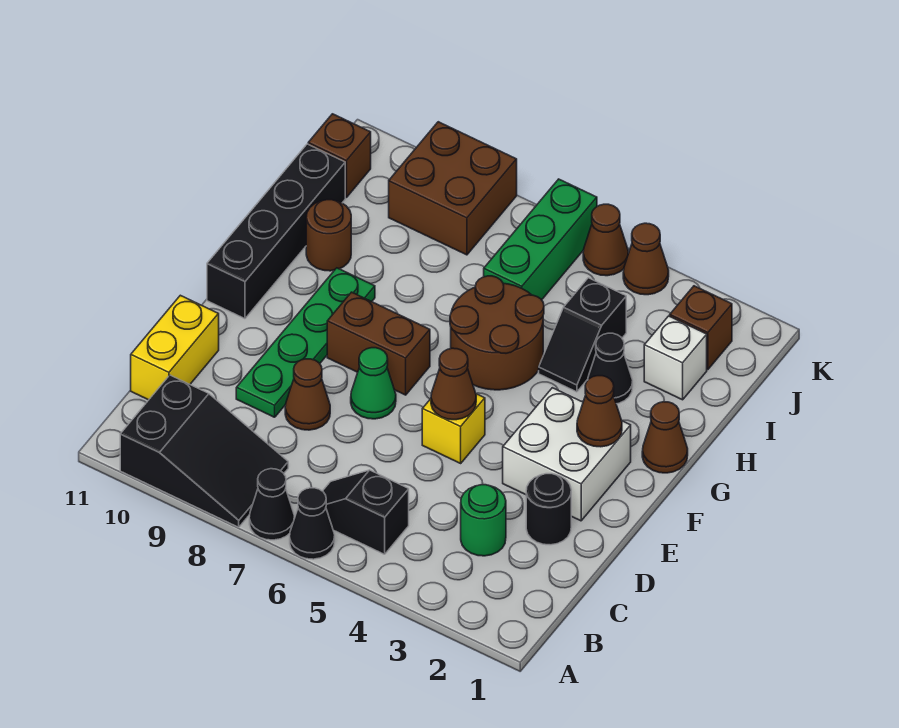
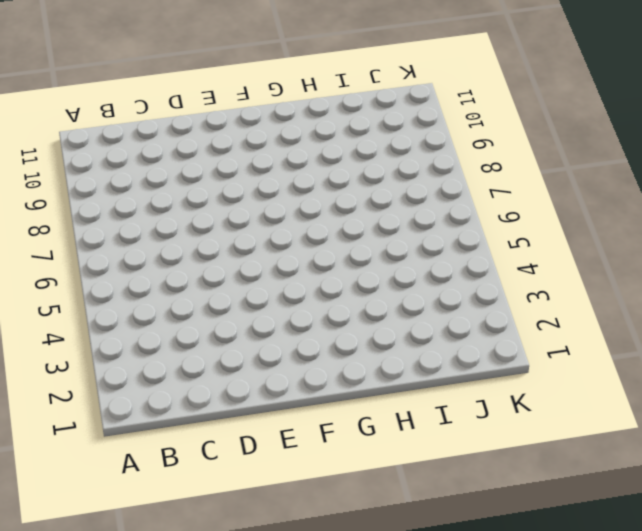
none -> black 1x1 cone [290,488,335,559]
none -> black 1x1 cone [249,469,294,540]
none -> black 2x3 slope [120,375,288,527]

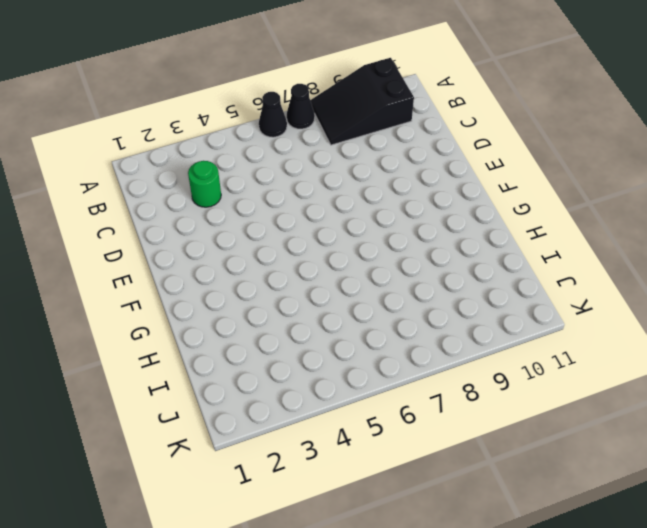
none -> black 1x2 slope [323,470,409,554]
none -> yellow 1x2 brick [131,295,219,400]
none -> black 1x1 round brick [526,474,571,545]

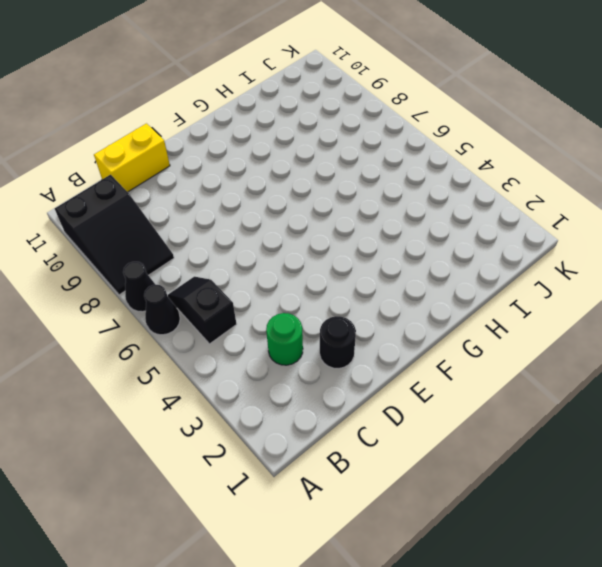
none -> brown 1x1 cone [285,359,330,430]
none -> green 1x4 plate [236,268,375,417]
none -> white 2x2 brick [503,388,631,521]

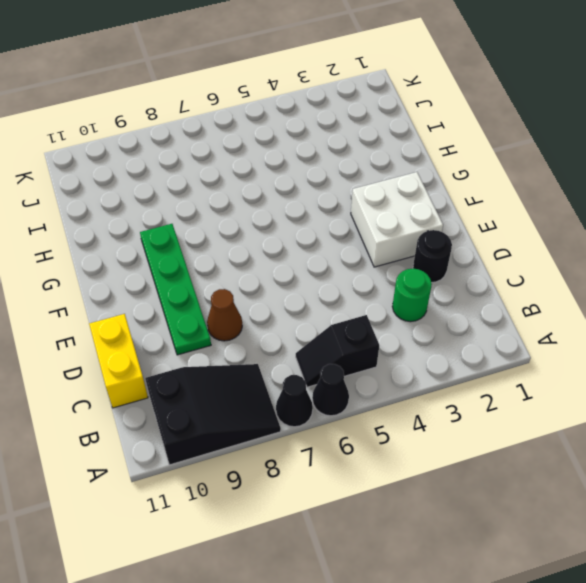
none -> yellow 1x1 brick [422,394,485,463]
none -> green 1x1 cone [351,348,396,419]
none -> brown 1x2 brick [327,292,430,395]

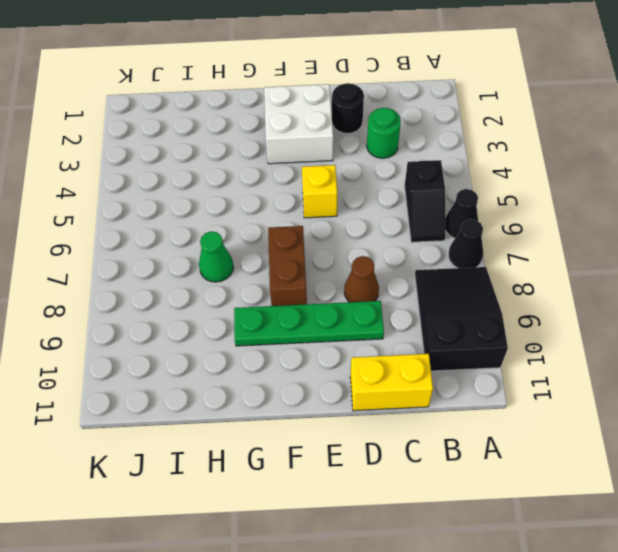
green 1x1 cone [199,231,233,282] -> green 1x1 cone moved to [351,348,396,419]
none -> black 1x4 brick [207,144,345,319]
none -> brown 1x1 cone [642,402,688,473]
none -> brown 2x2 round brick [450,276,544,390]

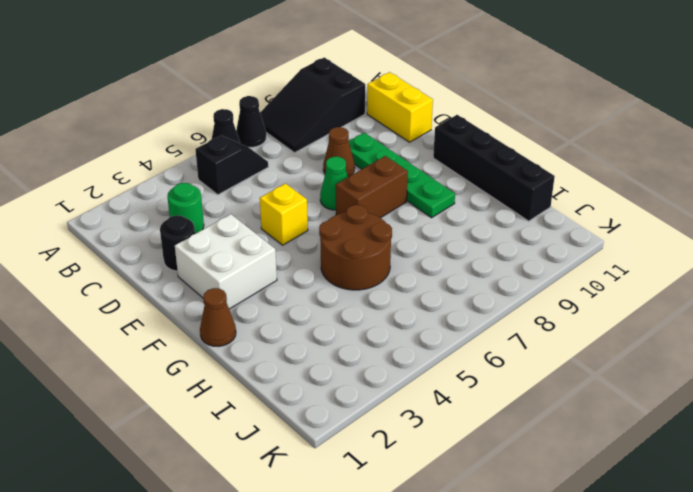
none -> black 1x1 cone [588,333,633,404]
none -> black 1x2 slope [539,278,626,392]
none -> brown 1x1 round brick [306,200,351,271]

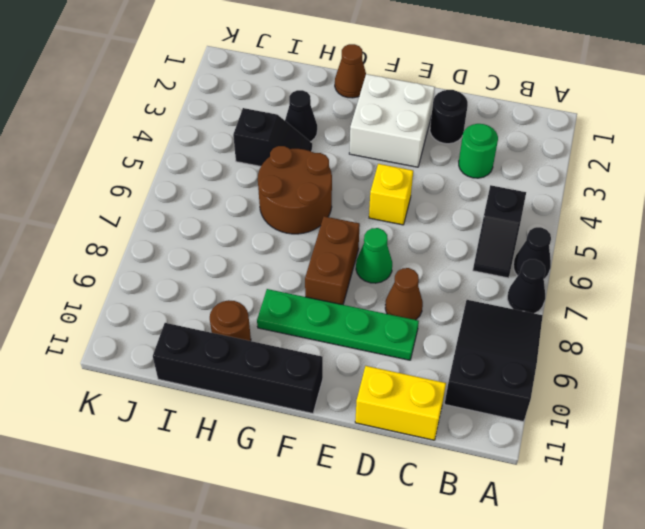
none -> white 1x1 brick [644,316,707,400]
none -> green 1x3 brick [484,179,597,300]
none -> brown 1x1 brick [670,286,732,370]

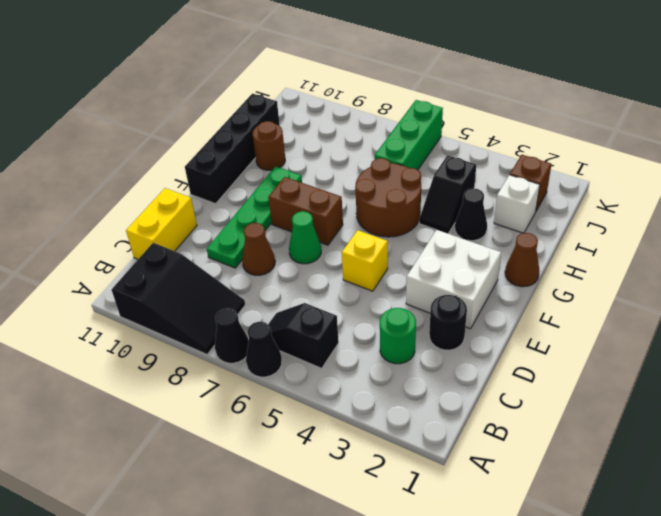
none -> brown 2x2 brick [389,122,517,255]
none -> brown 1x1 brick [308,114,371,198]
none -> brown 1x1 cone [623,223,669,295]

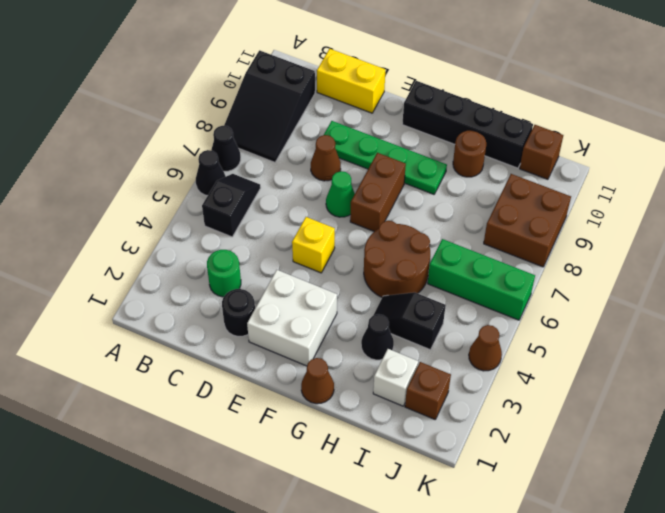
none -> brown 1x1 cone [583,204,628,276]
none -> brown 1x1 cone [431,348,476,420]
none -> brown 1x1 cone [577,376,622,447]

